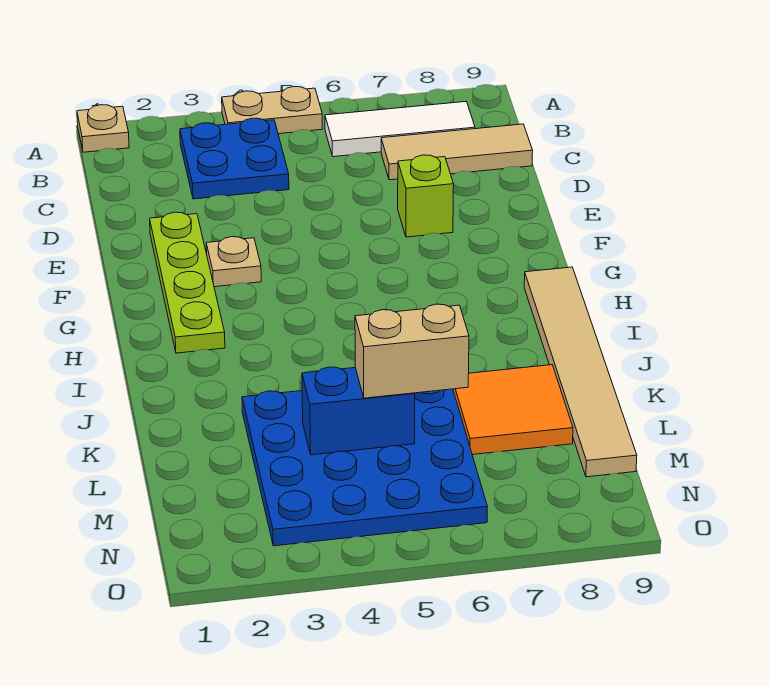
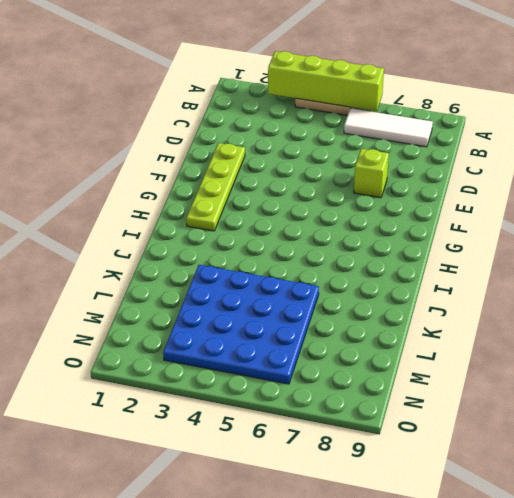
lime 1x4 brick [268,51,384,111] -> none
none -> tan 1x1 plate [77,105,129,152]
none -> blue 2x2 plate [180,118,289,199]
none -> tan 1x3 tile [381,124,533,180]

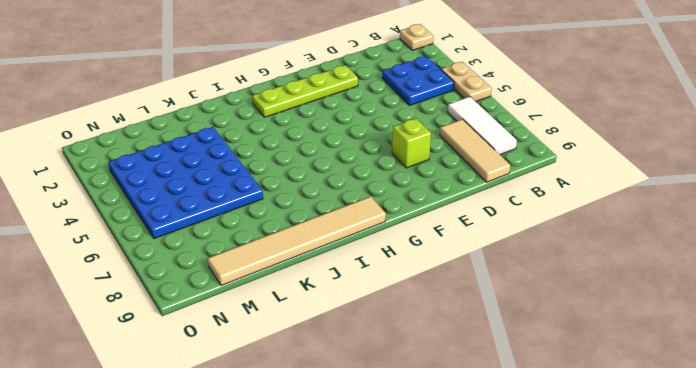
none -> tan 1x1 plate [206,237,261,287]
none -> orange 2x2 tile [453,365,573,455]
none -> blue 1x2 brick [302,367,415,455]

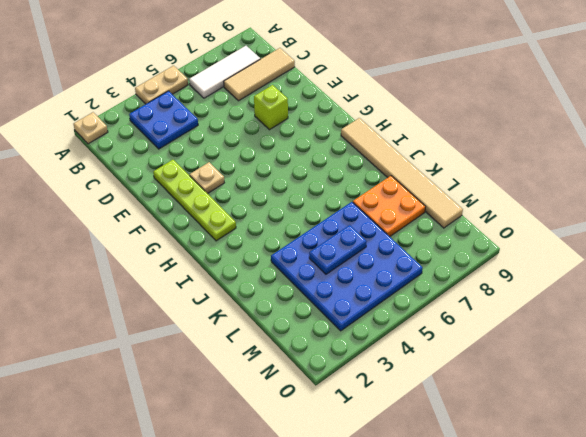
orange 2x2 plate [353,176,425,237] -> orange 2x2 tile [453,365,573,455]
blue 1x2 plate [309,225,367,274] -> blue 1x2 brick [302,367,415,455]
none -> tan 1x2 brick [355,304,469,398]

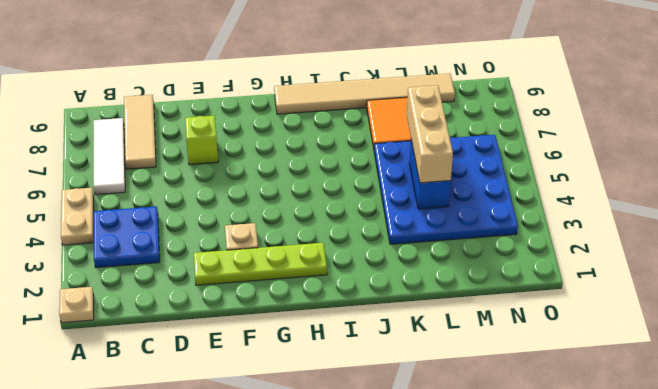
tan 1x3 brick [407,85,453,183] -> tan 1x2 brick [355,304,469,398]

